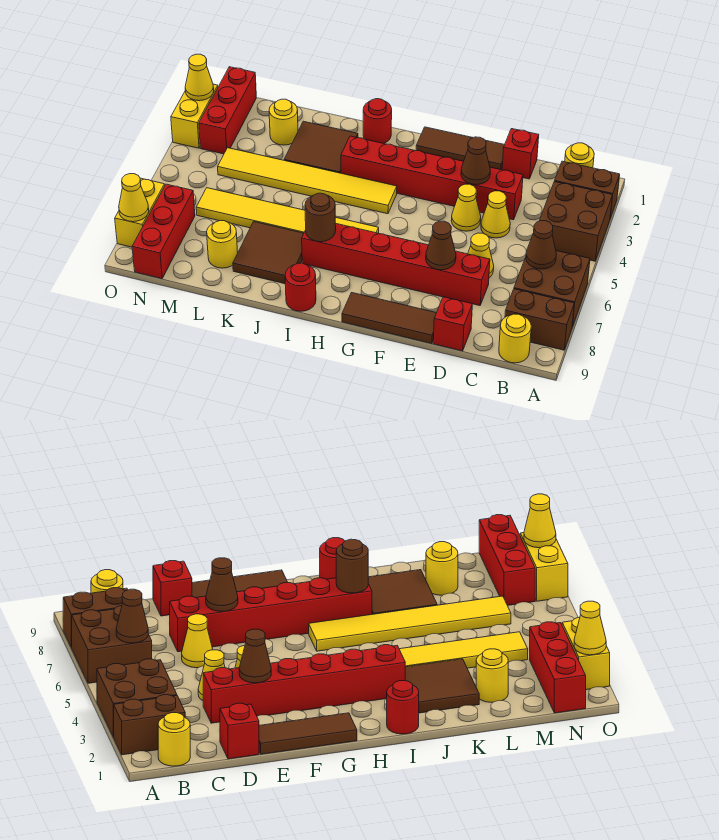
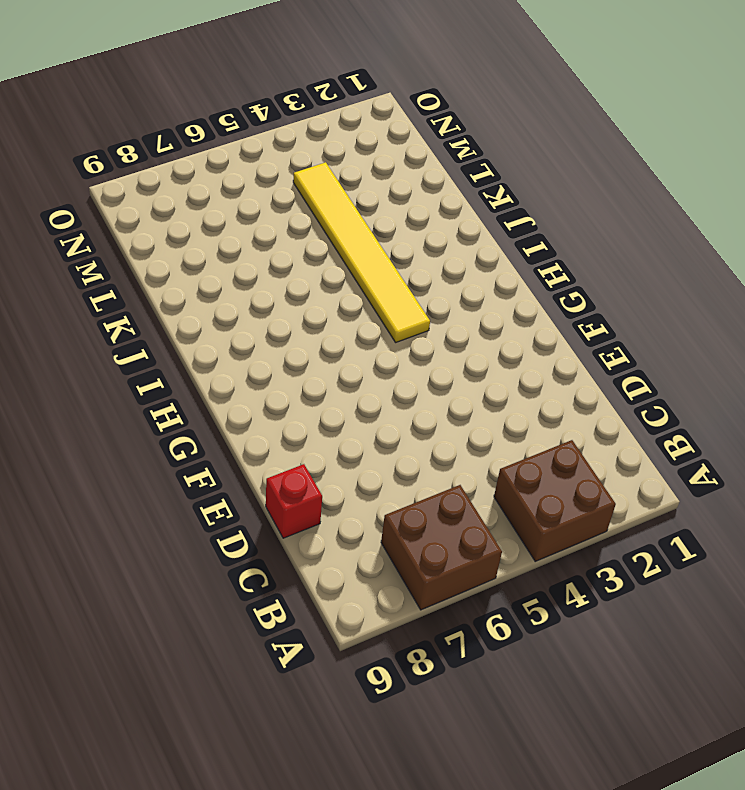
none -> brown 1x2 brick [554,161,620,218]
none -> brown 1x2 brick [505,289,574,350]
none -> yellow 1x1 round brick [565,143,594,168]
none -> yellow 1x1 round brick [499,314,531,363]

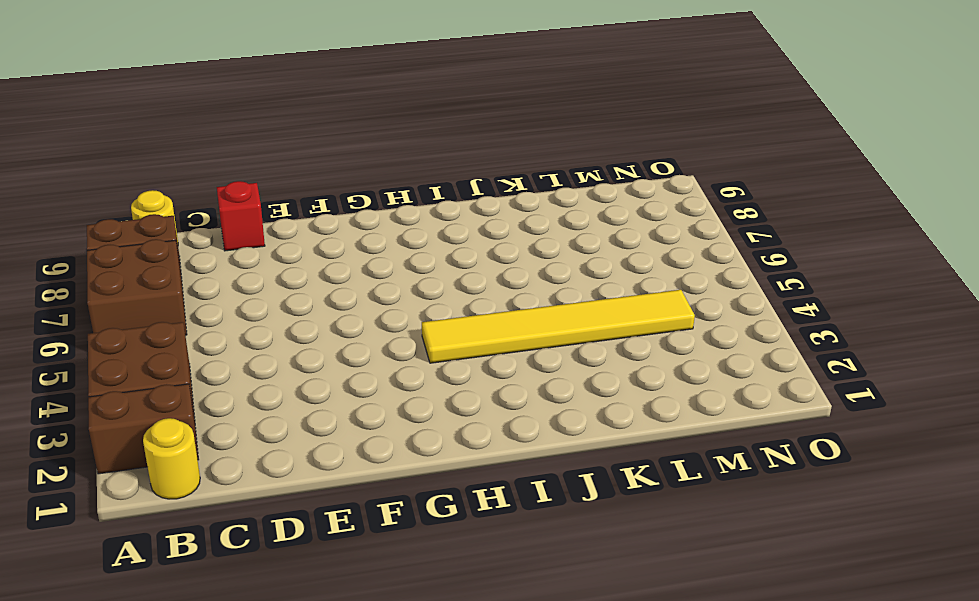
none -> red 1x1 brick [502,129,539,179]
none -> red 1x6 brick [341,136,523,220]
none -> yellow 1x1 cone [481,191,510,238]
none -> yellow 1x1 cone [468,233,494,278]

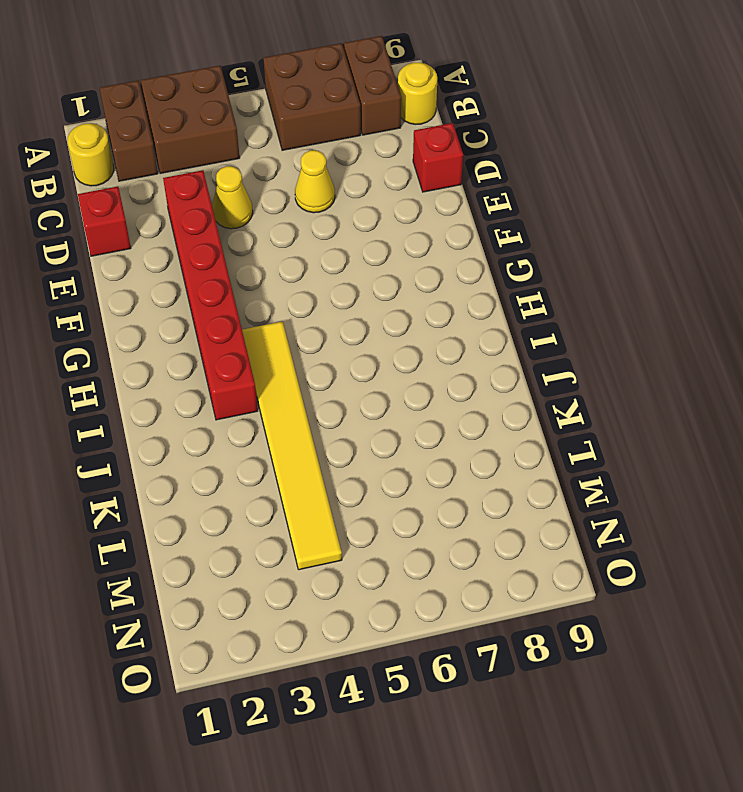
none -> red 1x6 brick [302,223,490,306]
none -> brown 1x3 tile [416,127,504,170]
none -> yellow 1x1 cone [451,184,481,231]
none -> brown 1x3 tile [342,293,436,344]

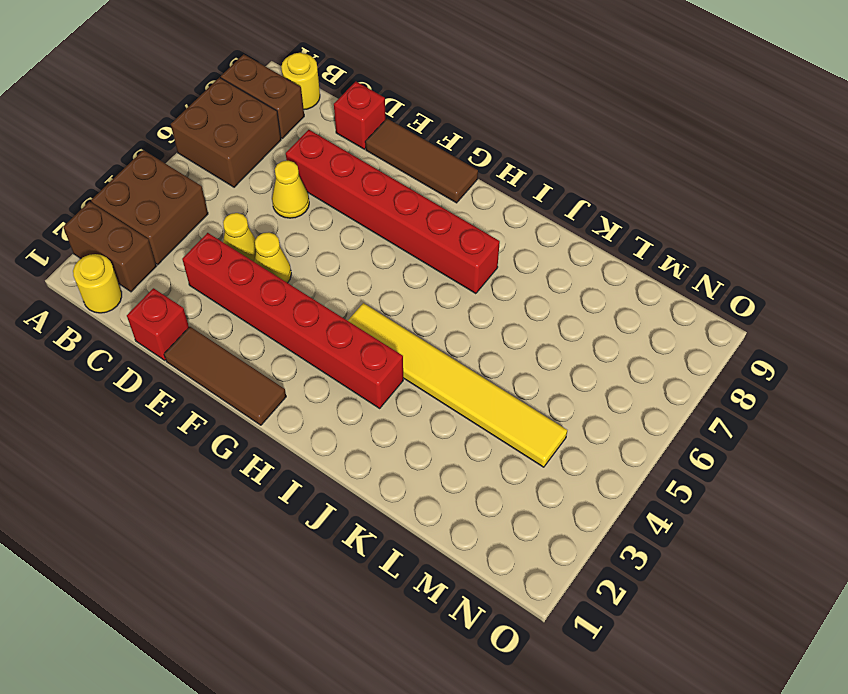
none -> yellow 1x6 tile [196,188,379,233]
none -> red 1x1 round brick [363,99,392,144]
none -> red 1x1 round brick [285,263,316,311]
none -> brown 2x2 tile [284,121,358,173]

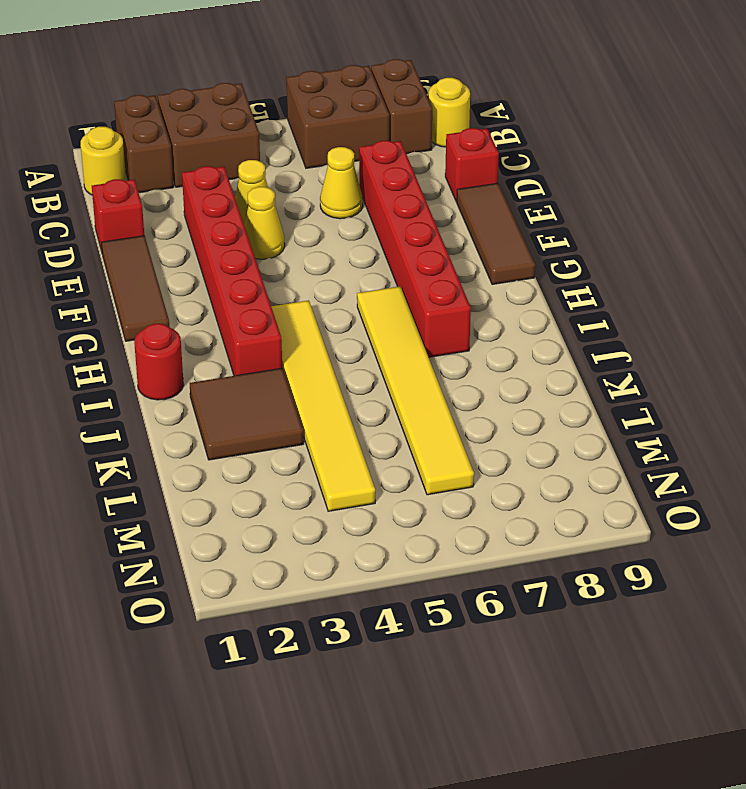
none -> red 1x1 round brick [285,263,316,311]
none -> brown 2x2 tile [233,222,304,284]
none -> yellow 1x1 round brick [269,99,298,145]
none -> yellow 1x1 round brick [207,221,238,268]

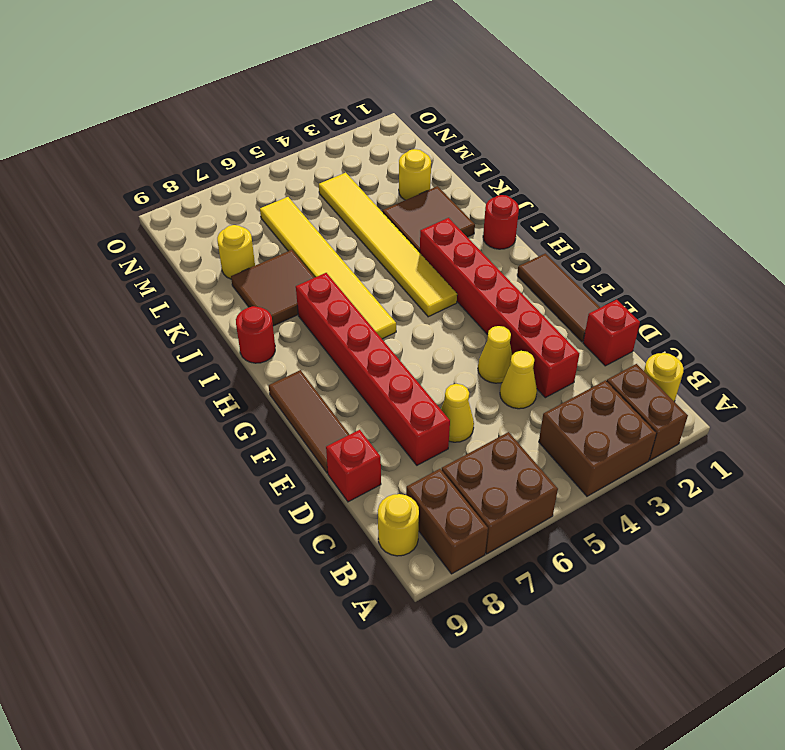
none -> red 1x3 brick [199,67,256,154]
none -> red 1x3 brick [132,184,195,279]
none -> yellow 1x2 brick [171,84,218,148]
none -> yellow 1x2 brick [115,178,165,247]

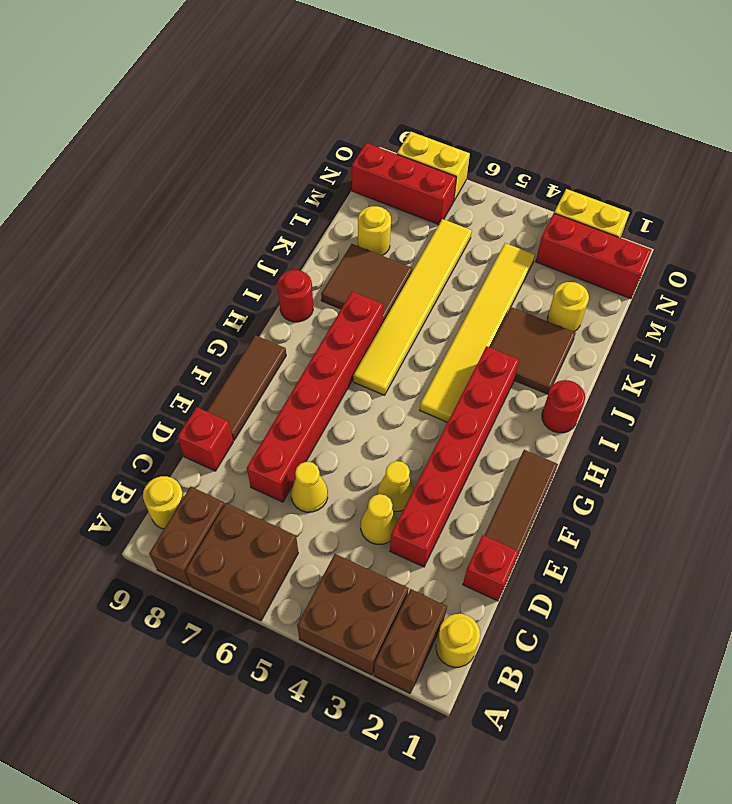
none -> brown 1x1 cone [526,221,556,269]
none -> brown 1x1 cone [461,137,490,185]
none -> brown 1x1 cone [426,221,456,270]
none -> brown 1x1 round brick [305,193,336,242]

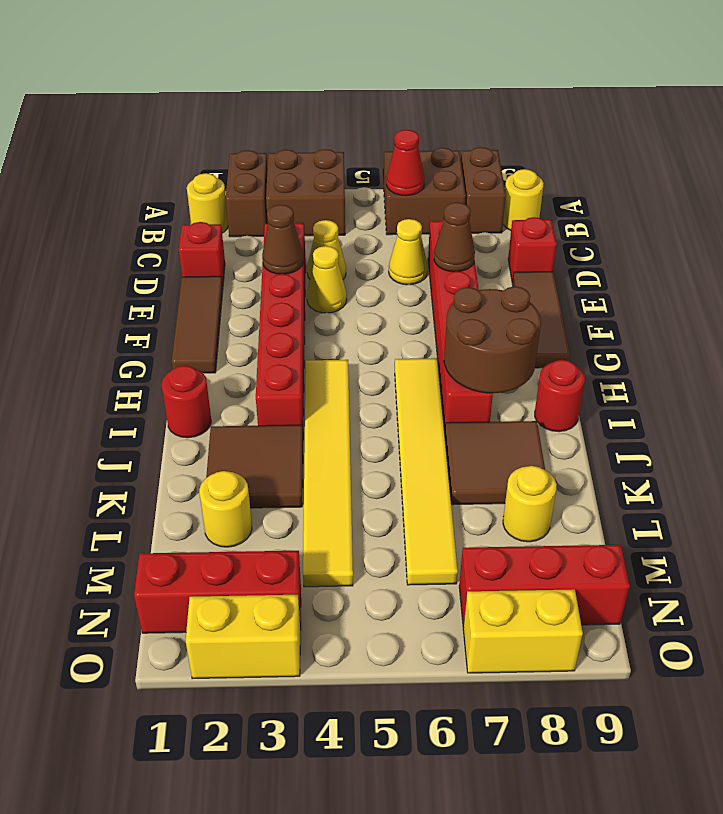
red 1x1 cone [386,130,425,196] -> brown 1x1 cone [526,221,556,269]
brown 2x2 round brick [444,286,541,393] -> brown 1x1 round brick [305,193,336,242]
none -> yellow 1x1 cone [185,54,214,101]
none -> yellow 1x1 cone [119,174,149,222]

